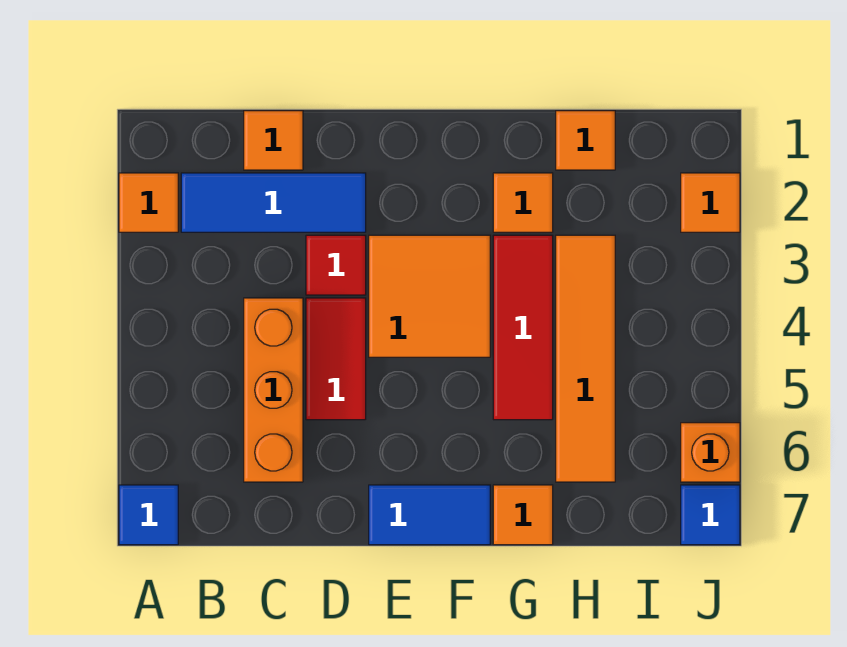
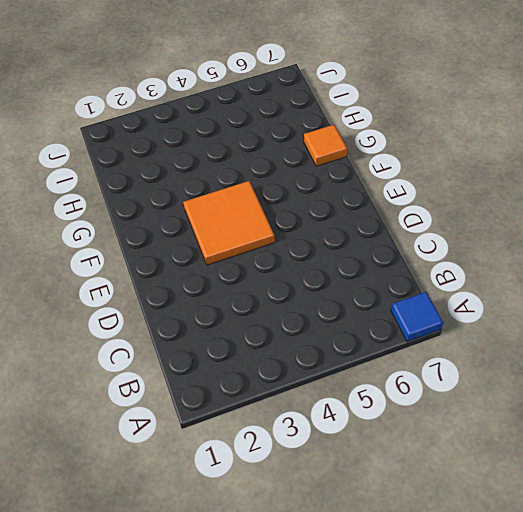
none -> orange 1x1 tile [119,173,178,232]
none -> blue 1x3 tile [181,173,366,232]
none -> orange 1x1 tile [244,111,303,170]

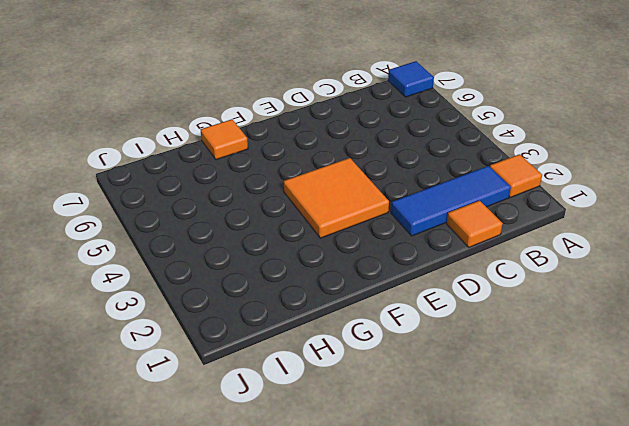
none -> orange 1x3 brick [244,298,303,482]
none -> red 1x1 tile [306,235,366,295]
none -> red 1x2 tile [306,298,366,420]

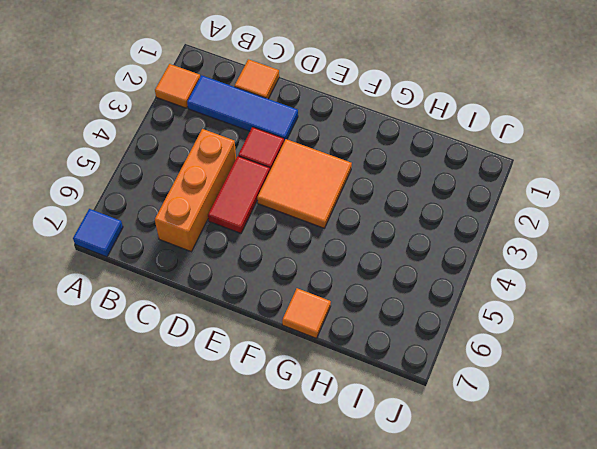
none -> blue 1x2 tile [369,485,490,545]
none -> orange 1x1 tile [493,173,553,232]
none -> red 1x3 tile [493,235,553,420]

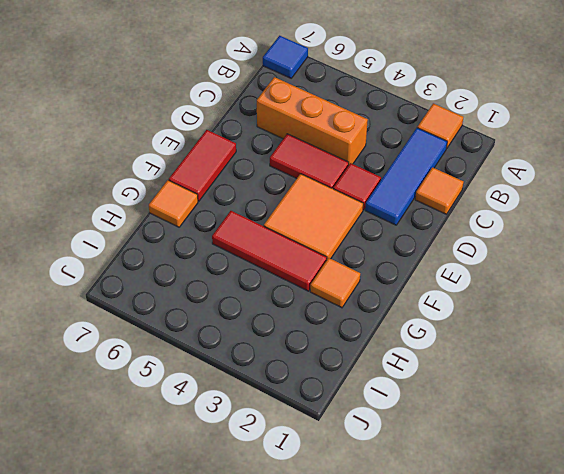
red 1x2 tile [169,130,236,201] -> blue 1x2 tile [369,485,490,545]
none -> orange 1x1 tile [556,111,615,170]
none -> orange 1x4 tile [556,235,615,482]
none -> orange 1x1 tile [681,173,740,232]

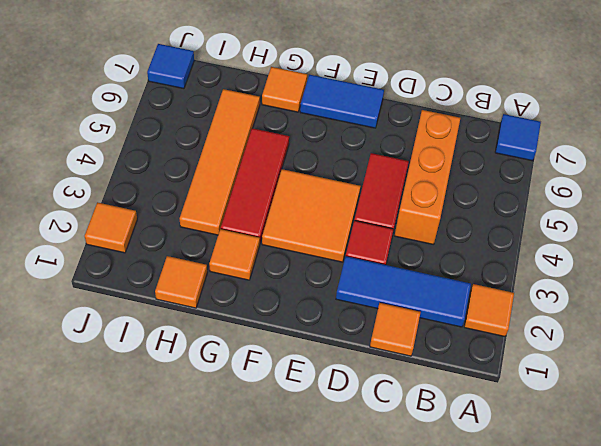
none -> orange 1x1 brick [681,423,740,482]

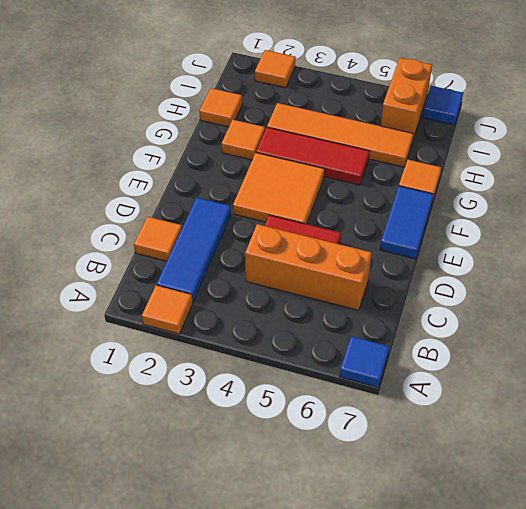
orange 1x2 brick [380,58,432,142] -> orange 1x1 brick [681,423,740,482]
none -> red 1x1 tile [306,235,366,295]

